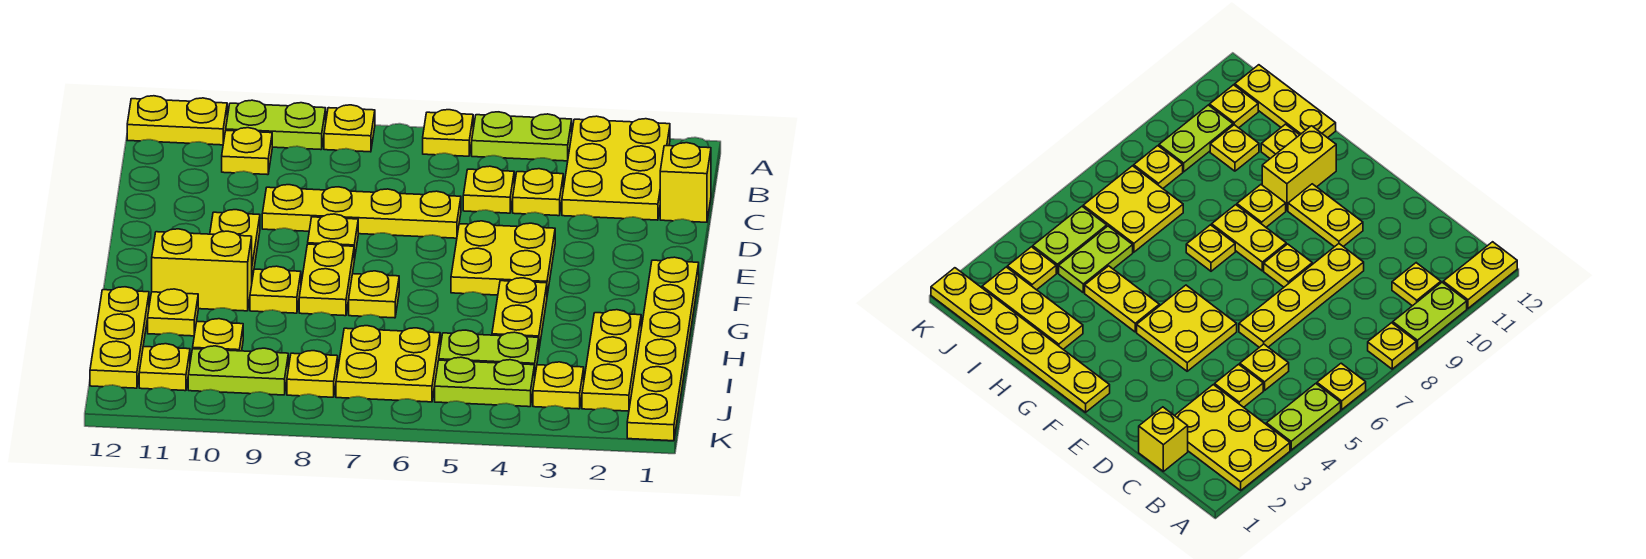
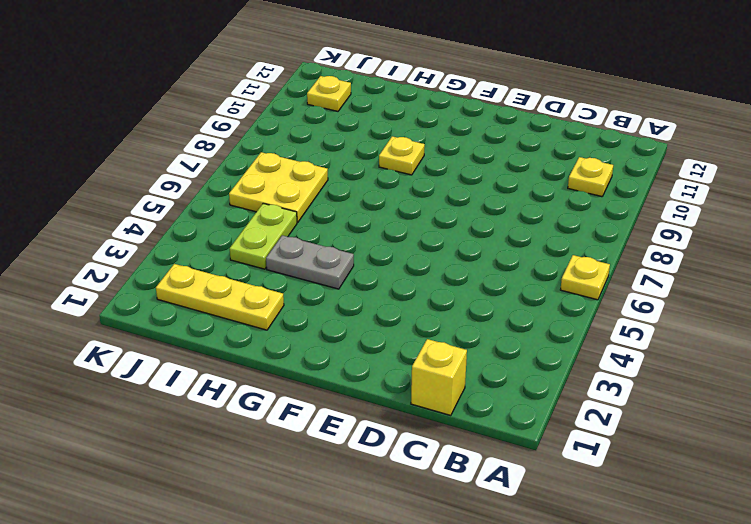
grey 1x2 plate [266,235,354,289] -> yellow 1x2 plate [492,278,547,348]
none -> yellow 2x3 plate [562,116,670,220]
none -> lime 1x2 plate [472,112,572,161]
none -> yellow 1x1 plate [324,105,375,152]
none -> lime 1x2 plate [226,100,326,150]

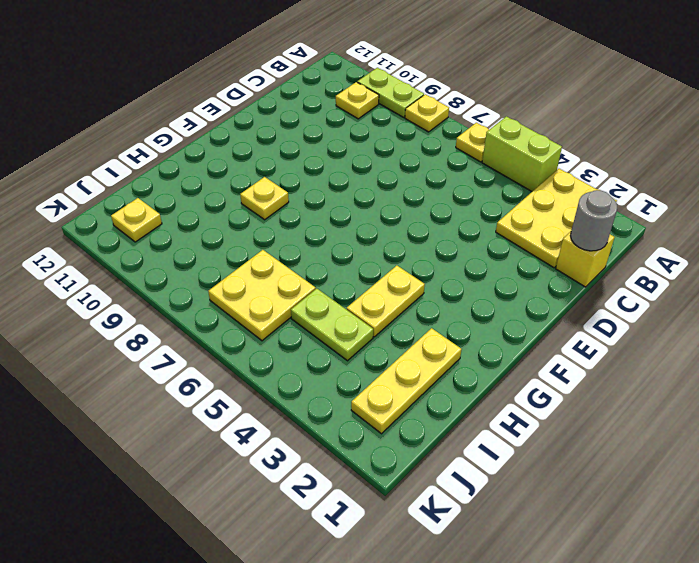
lime 1x2 brick [482,116,562,191] -> lime 1x2 plate [472,112,572,161]
grey 1x1 round brick [570,190,617,251] -> none
none -> yellow 1x2 plate [127,96,227,145]
none -> yellow 1x1 plate [513,169,563,216]
none -> yellow 1x1 plate [463,166,514,213]
none -> yellow 1x4 plate [262,185,461,238]

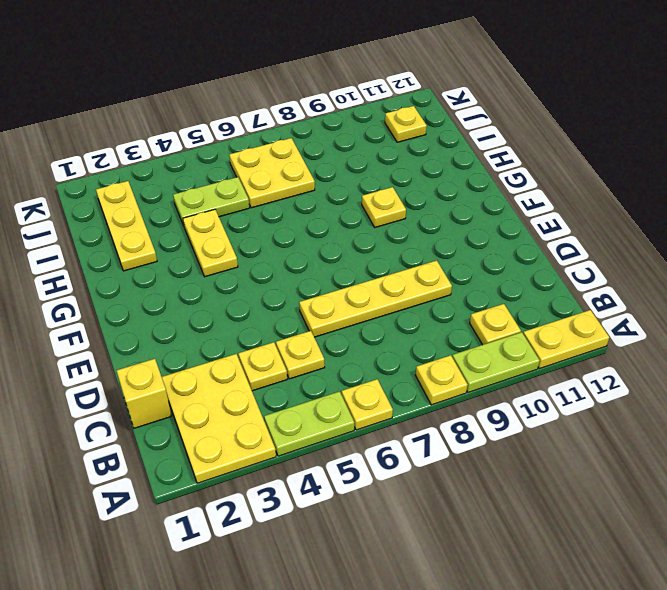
none -> yellow 2x2 plate [451,221,555,295]
none -> yellow 1x1 plate [308,214,358,260]
none -> yellow 1x2 plate [210,210,260,279]
none -> yellow 1x6 plate [627,257,699,441]

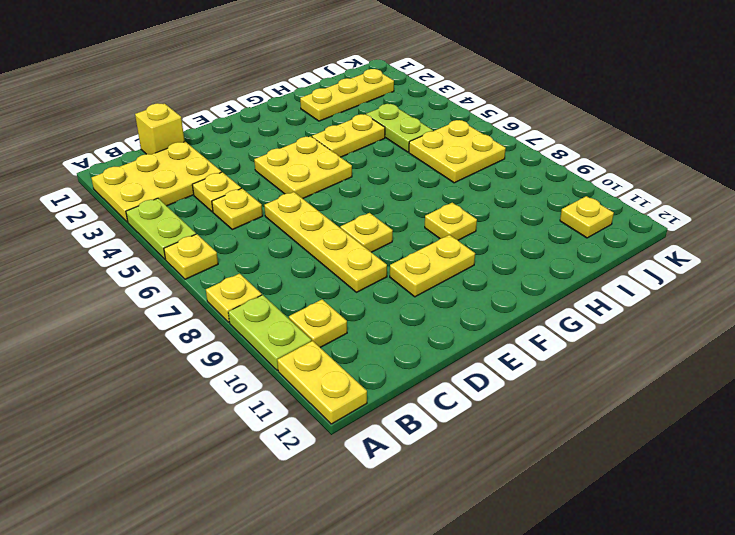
none -> yellow 1x6 plate [627,257,699,441]
none -> yellow 1x2 plate [299,241,354,316]
none -> yellow 1x1 plate [349,271,399,318]
none -> yellow 1x2 brick [152,229,252,311]

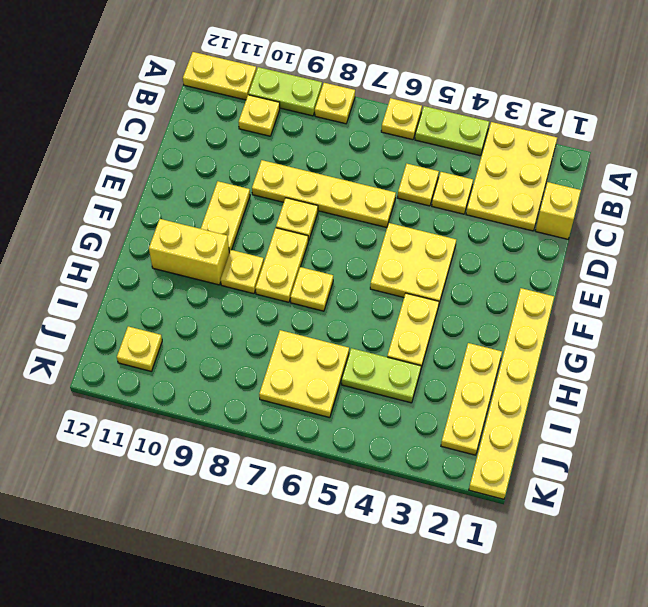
none -> yellow 1x1 plate [148,289,198,336]
none -> yellow 1x3 plate [90,287,149,388]
none -> yellow 1x1 plate [193,319,243,351]
none -> yellow 1x1 plate [533,362,584,409]

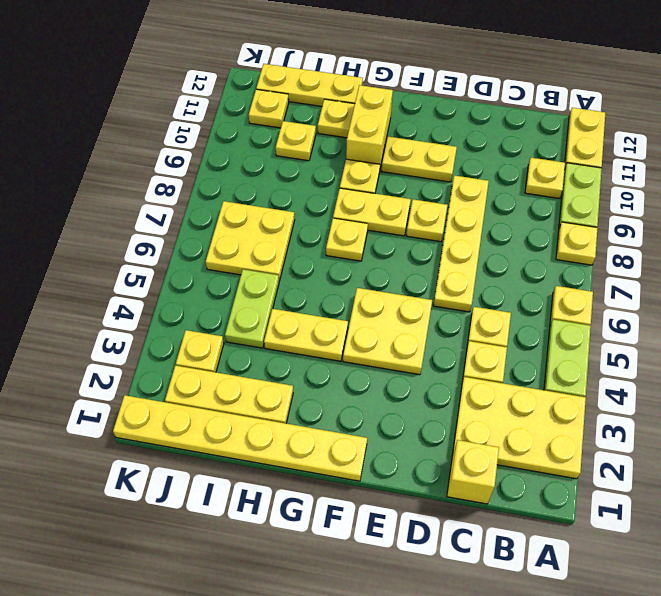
none -> lime 1x2 plate [435,357,535,407]
none -> yellow 1x1 plate [287,351,338,397]
none -> lime 1x2 plate [188,346,288,395]

